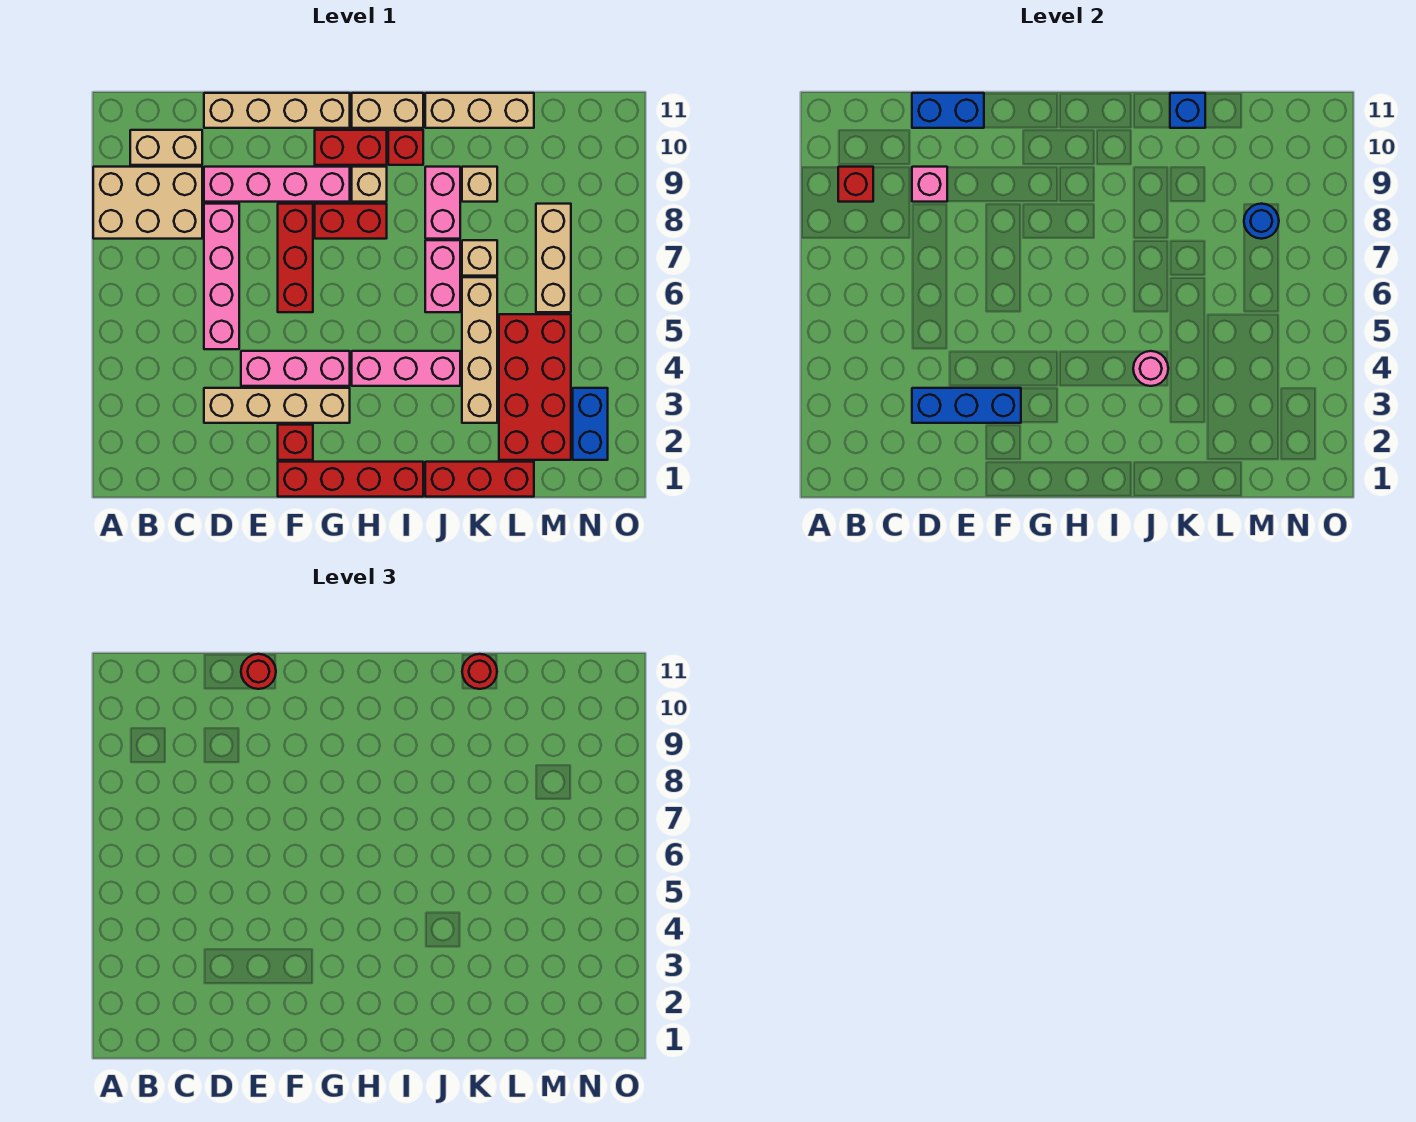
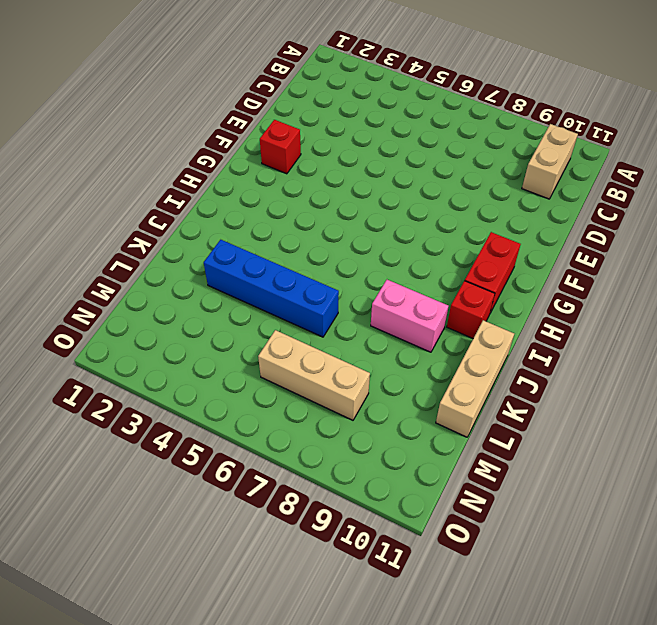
blue 1x4 brick [204,240,339,337] -> tan 1x4 brick [462,277,497,423]
none -> tan 2x3 brick [93,167,202,239]
none -> tan 1x4 brick [204,388,350,423]
none -> pink 1x4 brick [204,204,239,349]
none -> pink 1x4 brick [204,167,350,202]

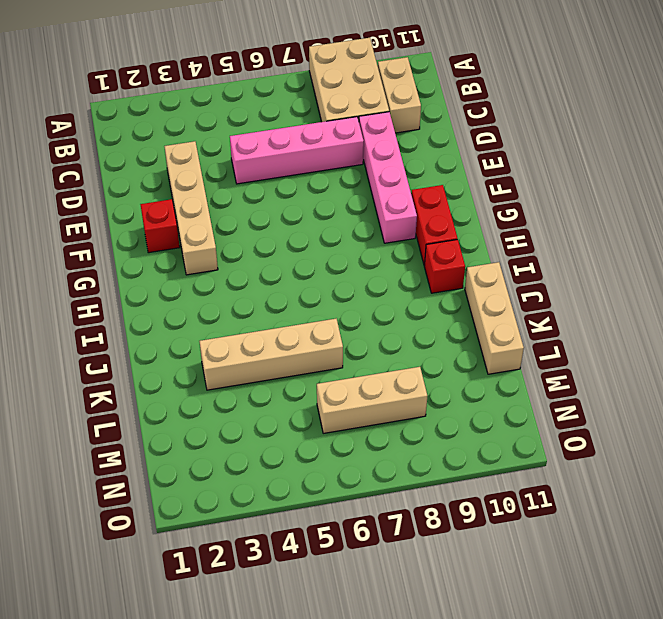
none -> tan 1x4 brick [204,93,350,128]
none -> pink 1x3 brick [241,351,350,386]
none -> red 1x4 brick [278,462,423,497]
none -> red 1x3 brick [278,204,313,312]

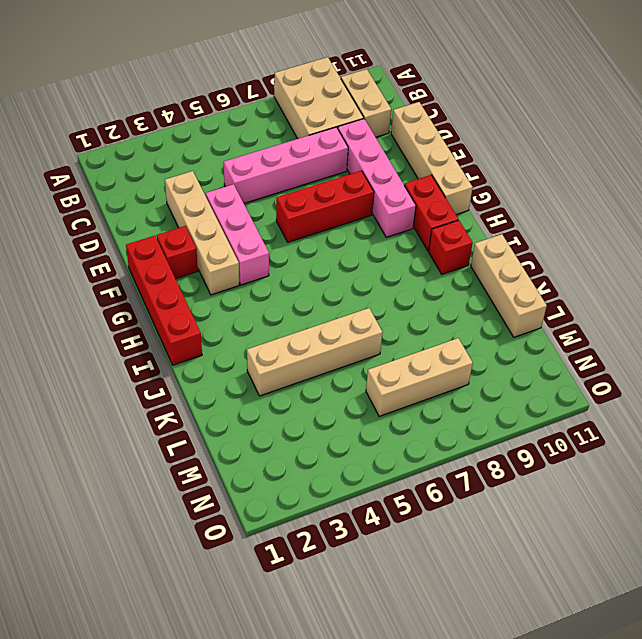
none -> red 1x2 brick [315,204,387,239]
none -> pink 1x3 brick [352,351,460,386]
none -> tan 1x1 brick [352,167,387,202]
none -> tan 1x2 brick [352,93,423,128]

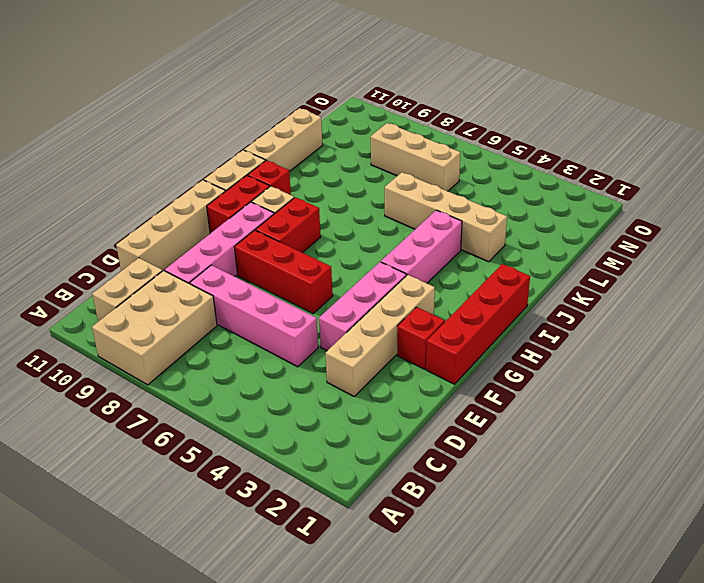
none -> red 1x3 brick [425,462,534,497]
none -> pink 1x2 brick [425,240,460,312]
none -> pink 1x2 brick [425,167,460,239]
none -> tan 1x1 brick [462,240,497,276]

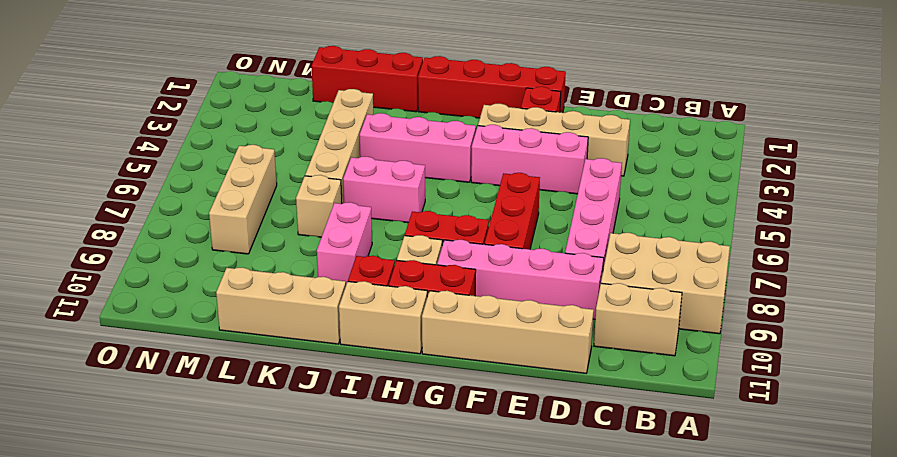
pink 1x2 brick [343,157,425,223] -> pink 1x2 brick turned to [425,240,460,312]
none -> tan 1x1 brick [462,167,497,202]
none -> red 2x4 brick [499,314,571,460]
none -> blue 1x2 brick [573,388,608,460]
none -> red 1x1 brick [838,167,873,202]

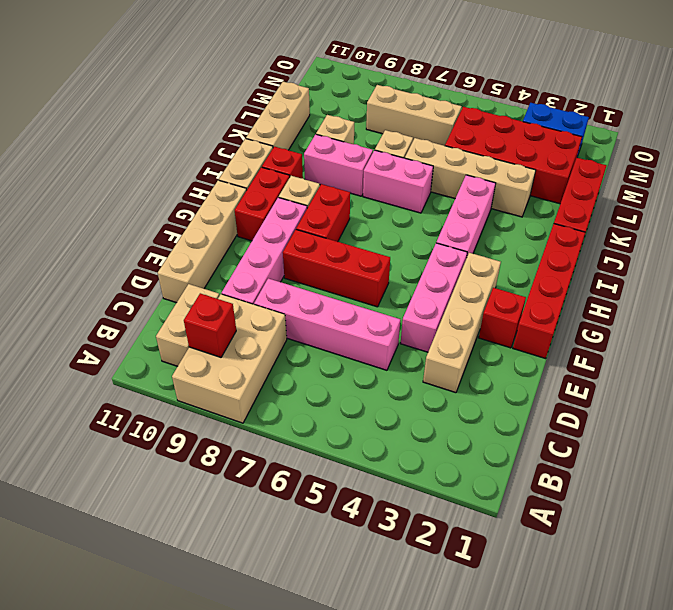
none -> blue 1x3 brick [912,388,1021,423]
none -> pink 1x1 brick [912,167,947,202]
none -> blue 1x2 brick [912,93,984,128]
none -> pink 1x1 round brick [1133,351,1168,386]

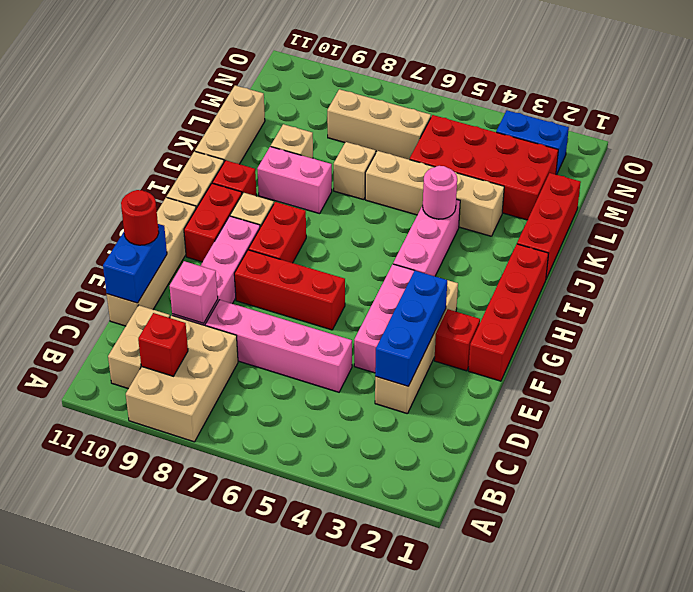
none -> pink 1x2 brick [425,240,460,312]
none -> blue 1x1 brick [1170,93,1205,128]
none -> blue 1x1 round brick [1244,204,1279,239]
none -> red 1x1 round brick [462,654,497,689]

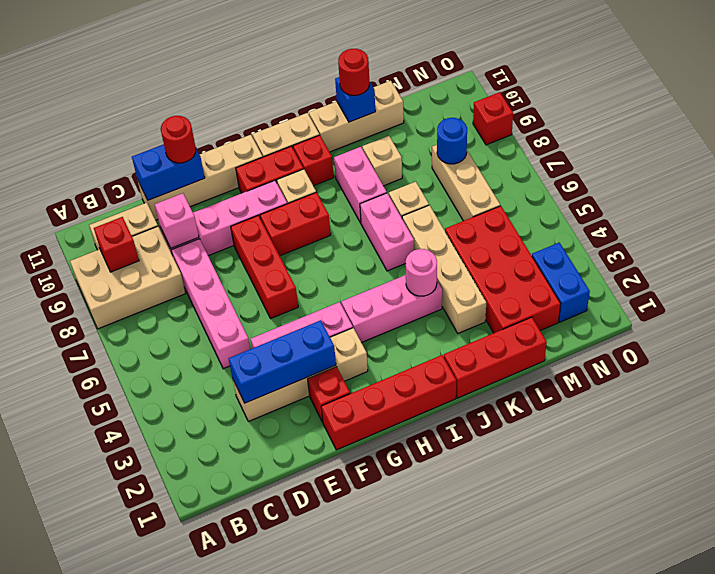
red 1x1 brick [473,92,513,145] -> none

